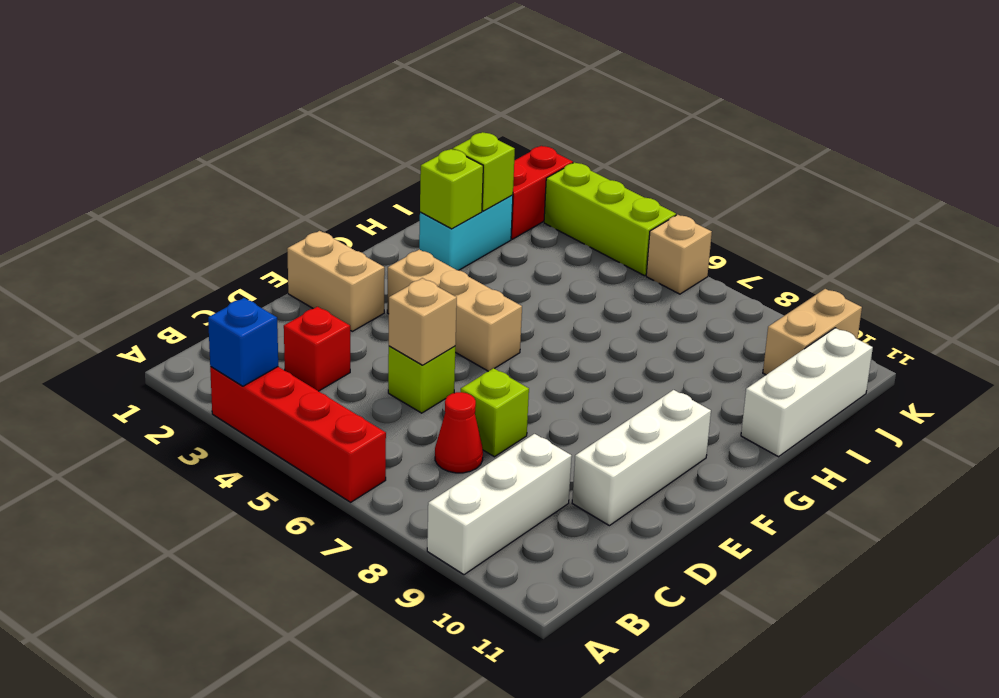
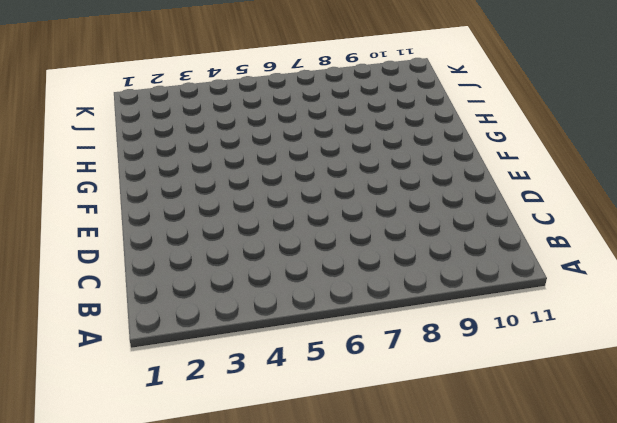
none -> red 1x4 brick [210,367,386,502]
none -> white 1x3 brick [427,434,572,575]
none -> red 1x1 brick [284,307,350,391]

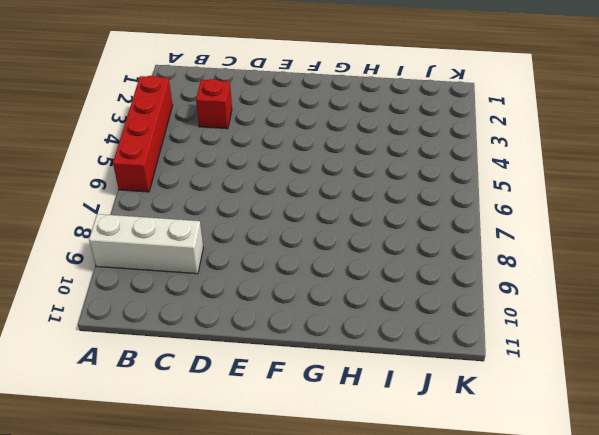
none -> red 1x1 cone [435,392,483,473]
none -> lime 1x1 brick [388,346,455,413]
none -> lime 1x1 brick [461,368,529,457]

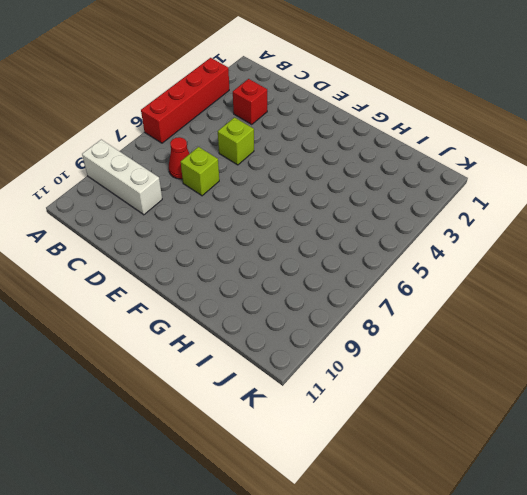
none -> white 1x3 brick [572,390,711,526]
none -> tan 1x2 brick [287,231,385,331]
none -> tan 1x3 brick [387,249,522,371]

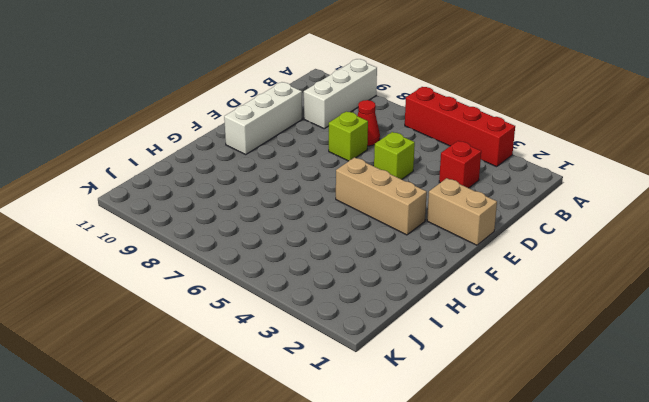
none -> cyan 1x2 brick [419,195,513,270]
none -> white 1x3 brick [741,328,873,457]
none -> red 1x2 brick [511,146,573,239]

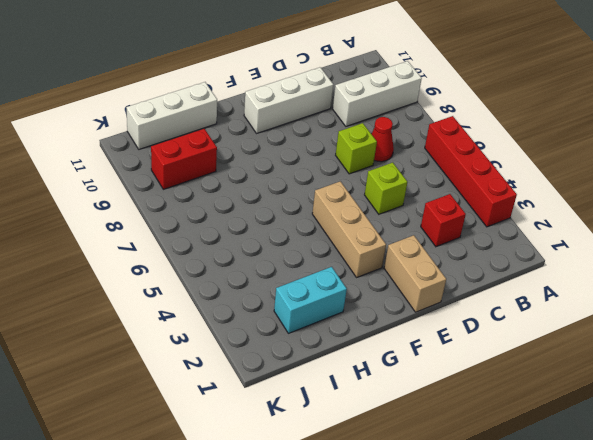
red 1x2 brick [151,129,217,189] -> red 1x2 brick moved to [511,146,573,239]
none -> tan 1x2 brick [763,289,862,375]
none -> lime 1x3 brick [544,162,676,276]
none -> tan 1x1 brick [646,215,712,294]

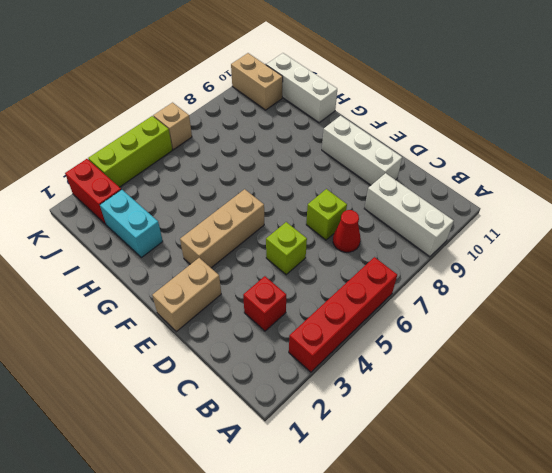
none -> blue 1x1 brick [208,298,278,386]
none -> tan 1x1 brick [389,278,457,365]
none -> lime 1x1 brick [420,149,483,229]

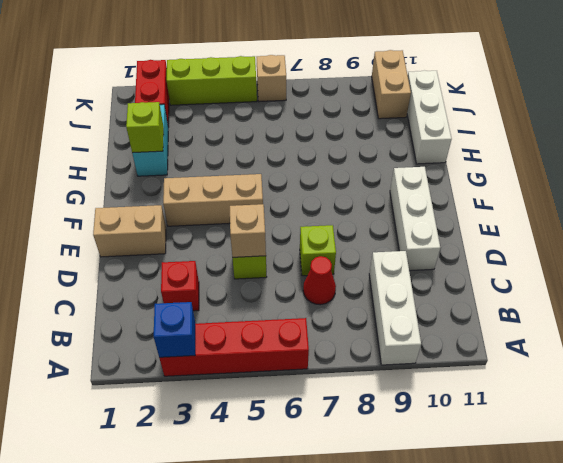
none -> lime 1x1 brick [453,132,515,211]

